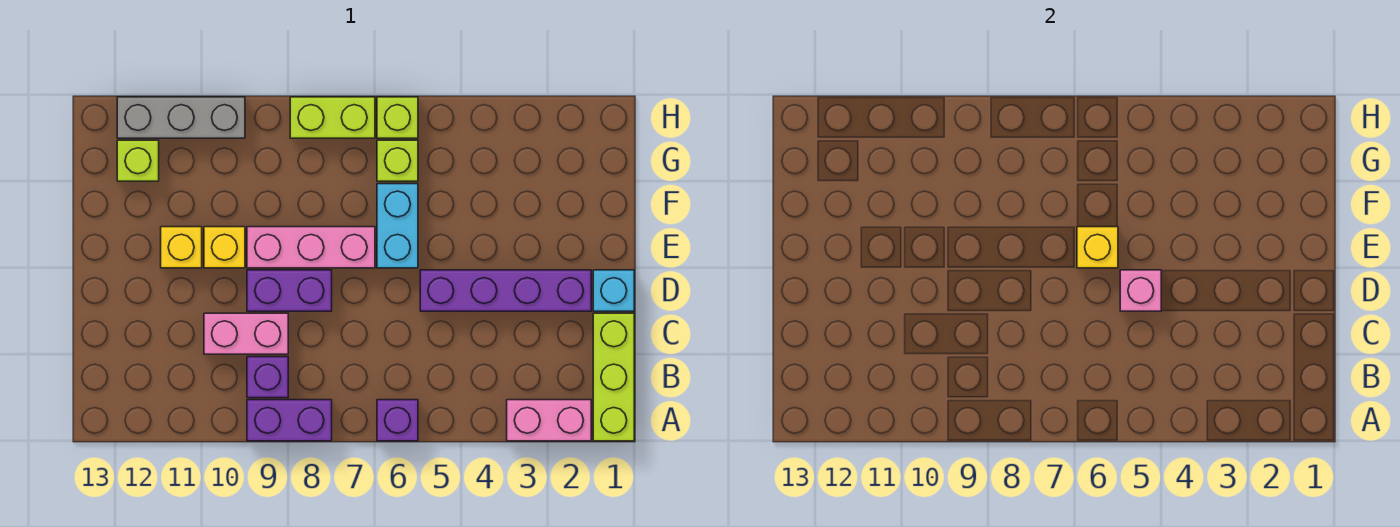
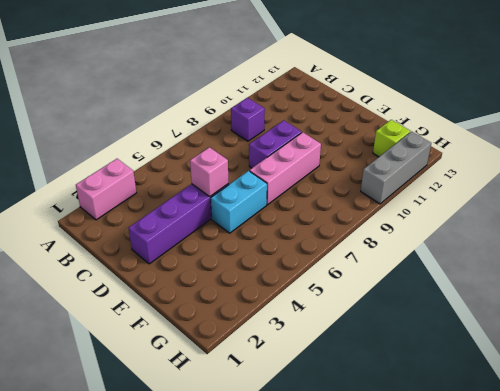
cyan 1x2 brick [211,171,267,233] -> cyan 1x2 brick turned to [377,184,418,268]
none -> lime 1x3 brick [593,313,634,441]
none -> purple 1x1 brick [377,400,418,441]
none -> purple 1x2 brick [247,400,332,441]

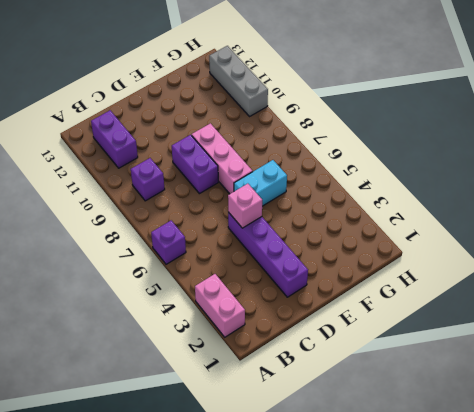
purple 1x2 brick [91,110,138,168] -> purple 1x2 brick moved to [247,400,332,441]
none -> lime 1x3 brick [593,313,634,441]
none -> pink 1x2 brick [204,313,288,354]
none -> cyan 1x1 brick [593,270,634,311]

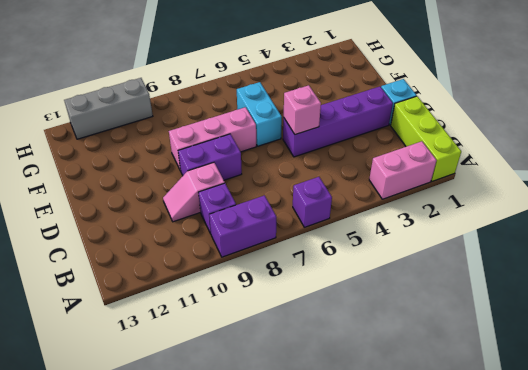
pink 1x2 slope [163,163,225,222] -> pink 1x2 brick [204,313,288,354]
none -> yellow 1x1 brick [204,227,245,268]
none -> yellow 1x1 brick [161,227,202,268]
none -> lime 1x1 brick [377,140,418,181]

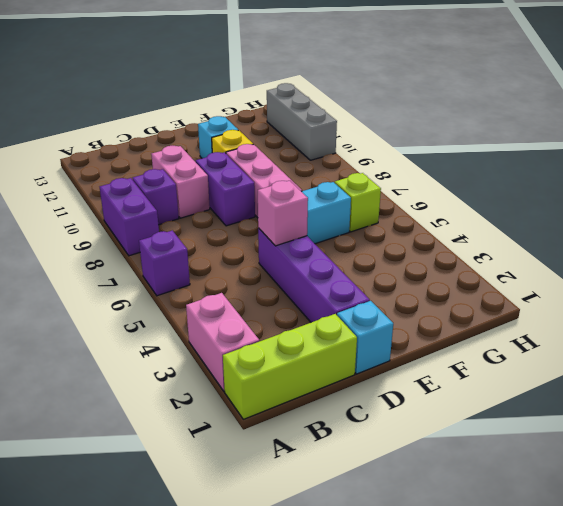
cyan 1x1 brick [198,116,238,158] -> yellow 1x1 brick [161,227,202,268]
none -> lime 1x1 brick [117,140,159,181]
none -> lime 1x1 brick [377,97,418,138]
none -> lime 1x2 brick [290,97,375,138]

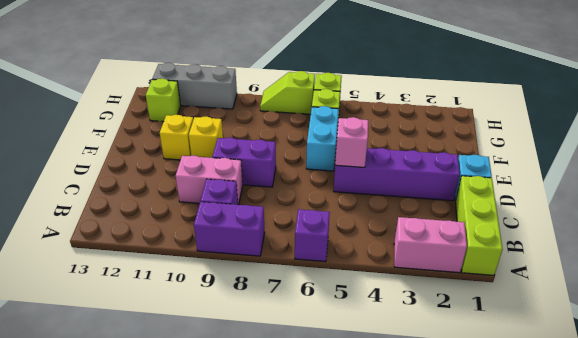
lime 1x2 slope [260,71,315,114] -> lime 1x2 brick [290,97,375,138]
none -> pink 1x3 brick [247,227,375,268]
none -> yellow 1x1 brick [1077,227,1118,268]

